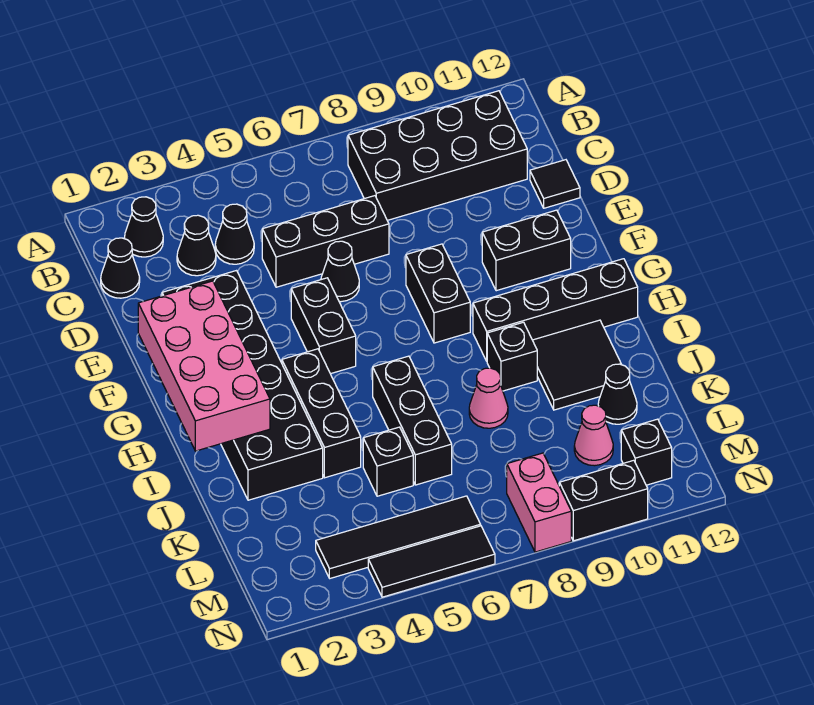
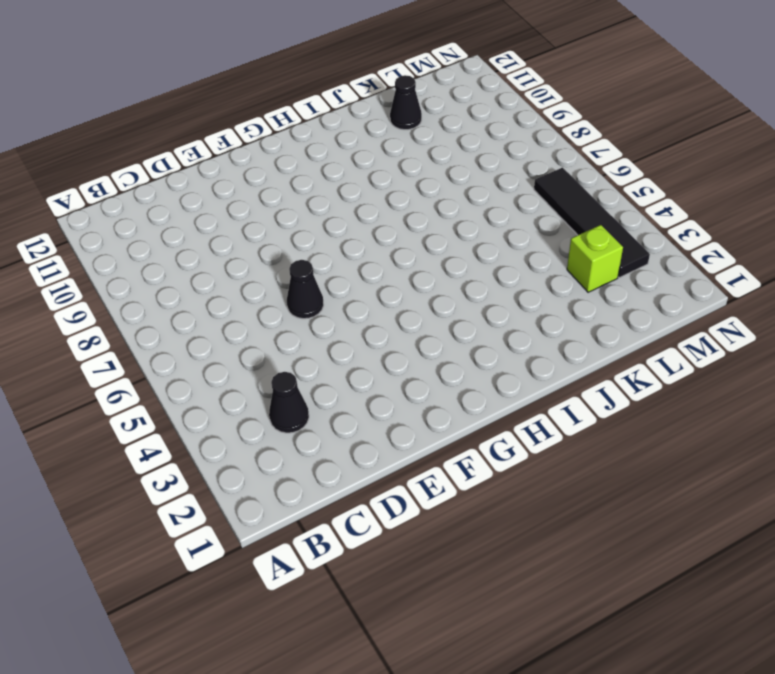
lime 1x1 brick [567,225,623,292] -> none
none -> black 1x1 cone [124,197,163,257]
none -> black 2x4 brick [348,91,527,220]
none -> black 1x1 cone [101,238,140,298]

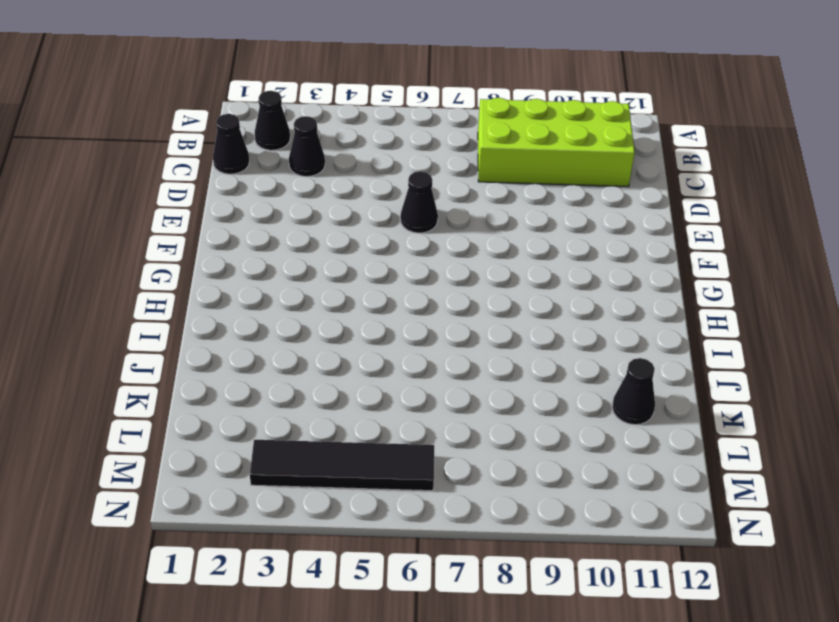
lime 2x4 brick [478,98,635,187] -> black 2x4 brick [348,91,527,220]
none -> black 1x1 cone [215,204,254,264]
none -> black 1x3 brick [262,196,389,287]
none -> black 1x1 tile [530,160,580,208]

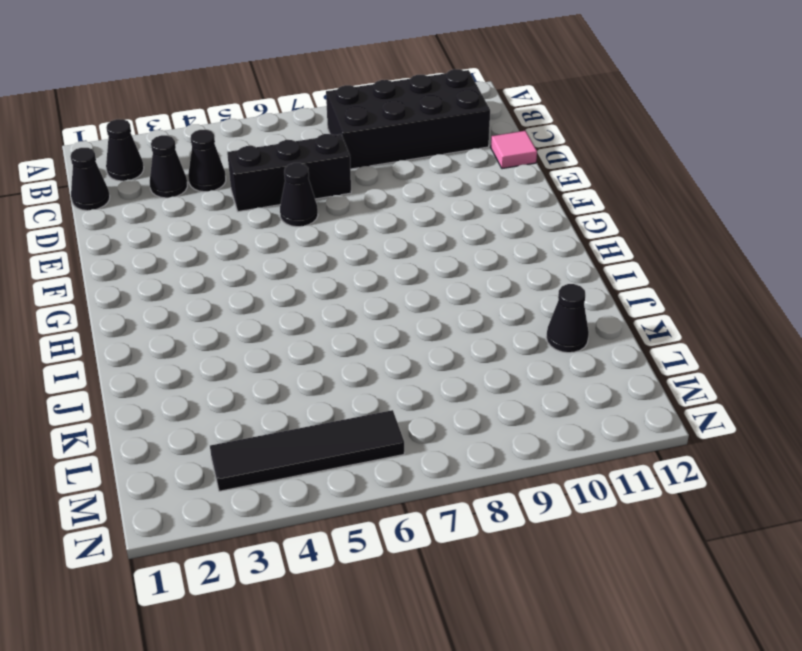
pink 1x1 tile [491,131,537,169] -> black 1x1 tile [530,160,580,208]
none -> black 2x6 brick [162,271,323,500]
none -> black 1x2 brick [291,278,356,374]
none -> black 1x2 brick [406,244,470,343]

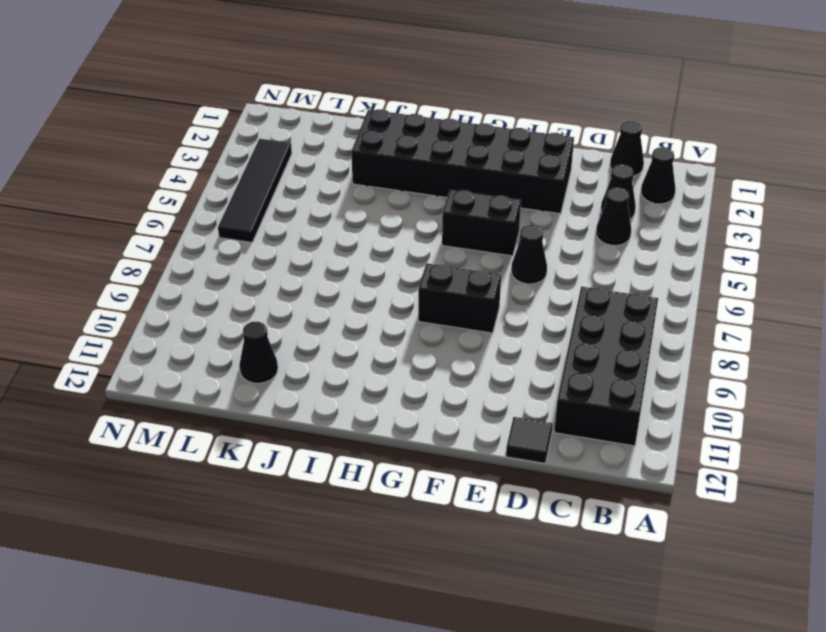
none -> black 1x3 brick [262,196,389,287]
none -> black 1x2 brick [482,210,571,291]
none -> black 1x3 brick [282,349,361,478]

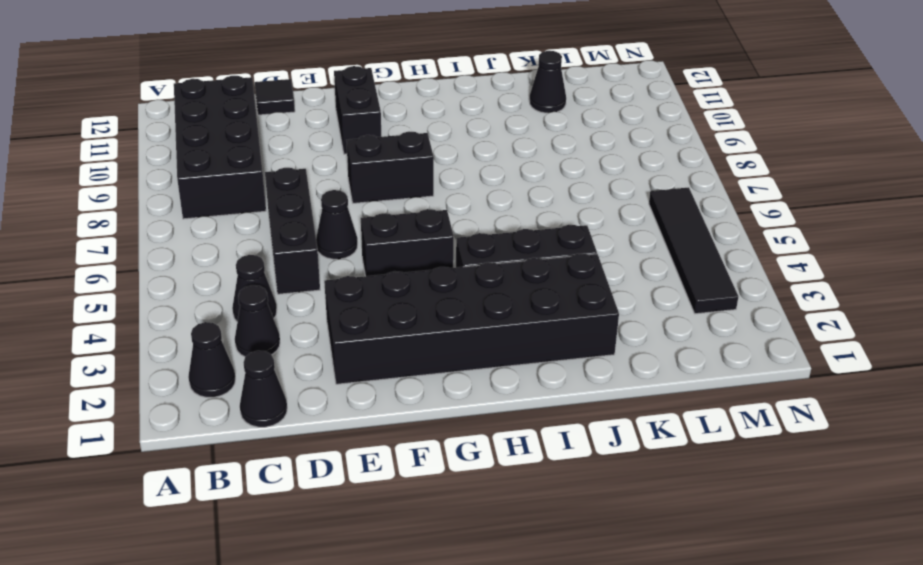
none -> black 1x4 brick [473,259,638,361]
none -> black 1x3 brick [373,356,452,485]
none -> black 1x1 brick [487,322,537,391]

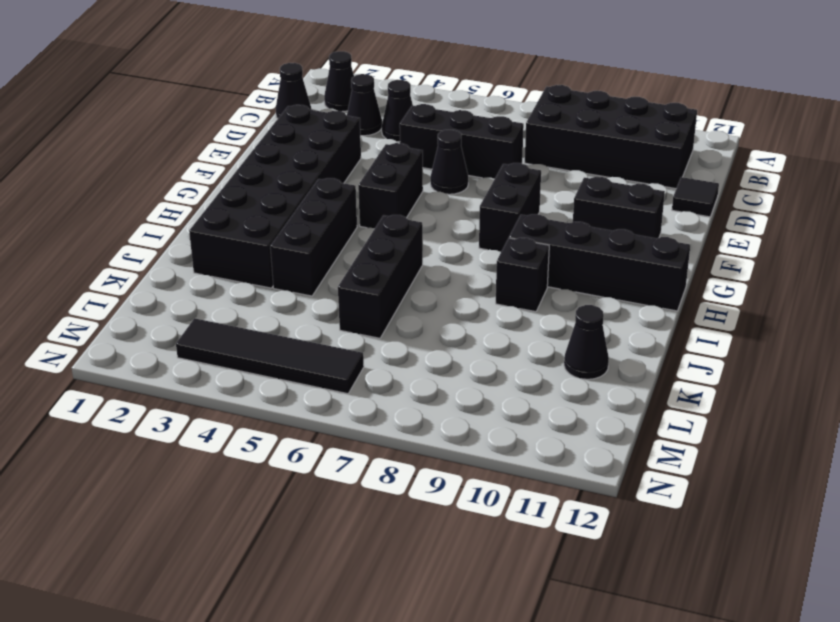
none -> black 2x2 tile [533,320,621,410]
none -> pink 1x1 cone [469,368,508,428]
none -> black 1x1 brick [363,427,413,496]

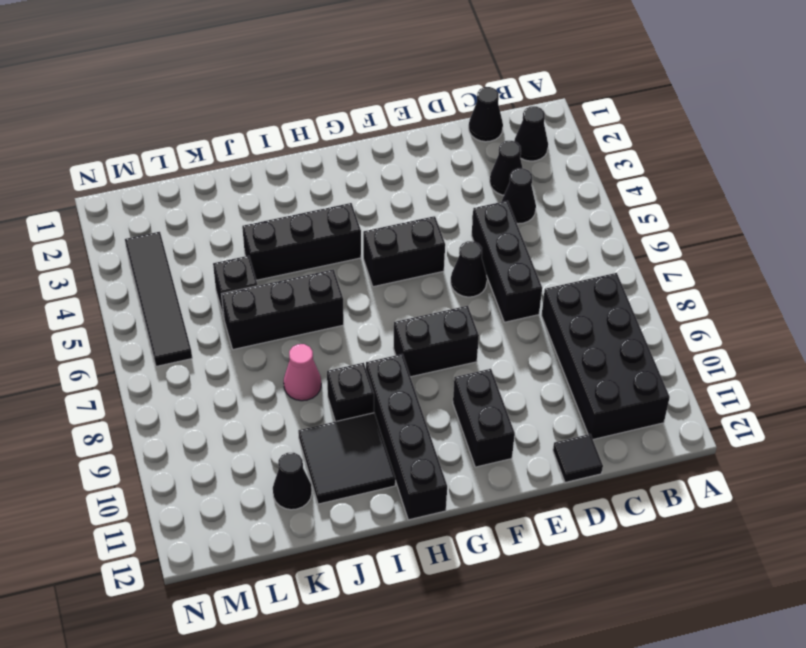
none -> black 2x6 brick [162,271,323,500]
none -> pink 1x1 cone [574,405,613,466]
none -> pink 1x2 brick [507,453,571,552]

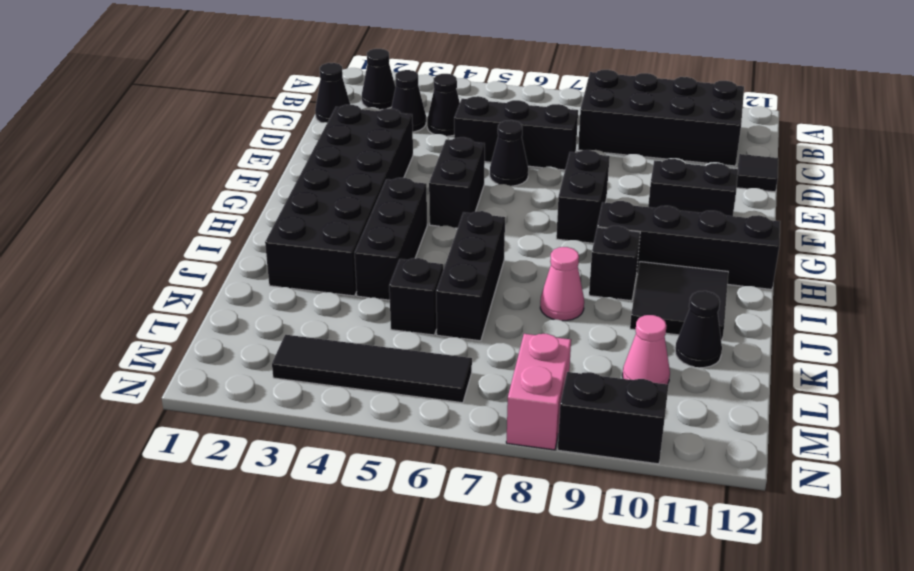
none -> black 1x1 brick [621,419,672,485]
none -> black 1x3 tile [368,526,495,597]
none -> pink 2x4 brick [138,281,270,451]

